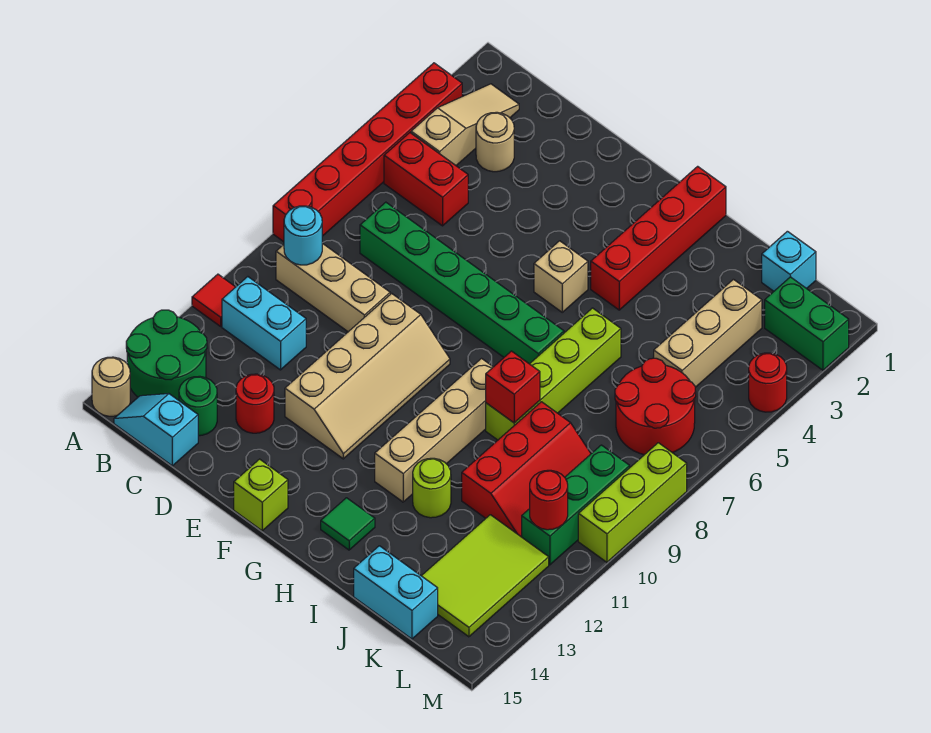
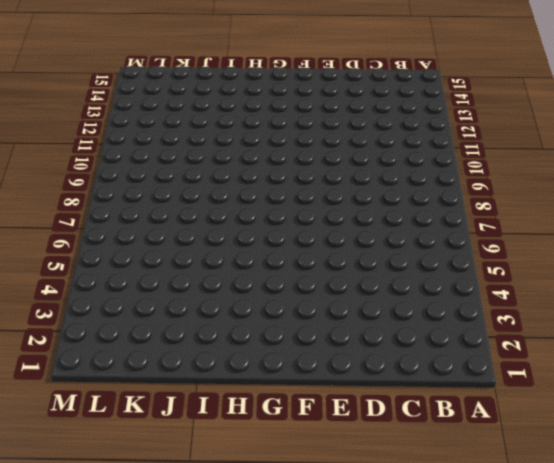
none -> red 1x6 brick [273,63,462,242]
none -> red 1x1 tile [192,274,235,326]
none -> green 2x2 round brick [126,310,207,400]
none -> tan 1x1 round brick [92,357,130,416]

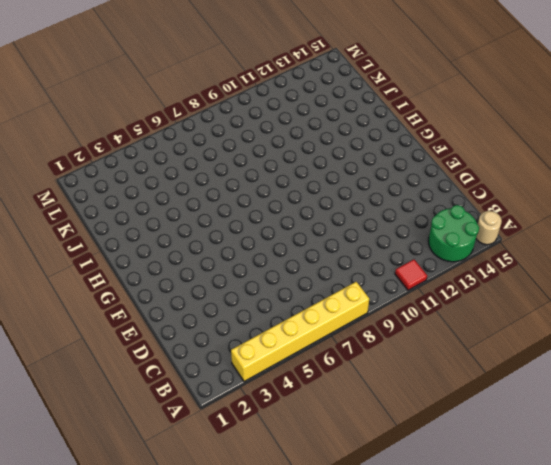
yellow 1x6 brick [231,282,369,381] -> red 1x6 brick [273,63,462,242]
none -> tan 1x3 slope [411,84,519,166]
none -> red 1x2 brick [384,133,468,226]
none -> tan 1x3 brick [276,243,390,332]
none -> cyan 1x2 brick [222,277,306,370]

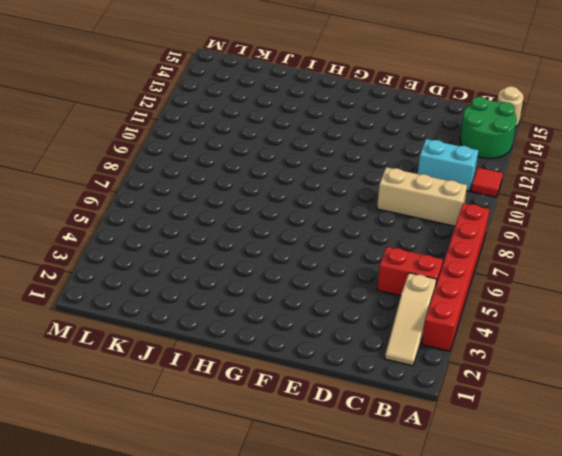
none -> cyan 1x2 slope [114,394,198,466]
none -> tan 1x1 round brick [476,112,514,172]
none -> green 1x6 brick [360,202,564,364]
none -> green 1x1 round brick [179,376,217,436]

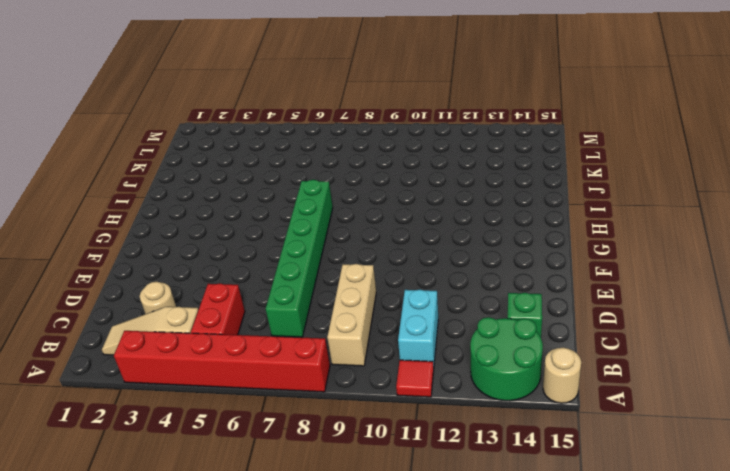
green 1x1 brick [508,293,542,337] -> green 1x1 round brick [179,376,217,436]
none -> cyan 1x2 slope [114,394,198,466]
none -> red 1x1 round brick [236,374,274,433]
none -> tan 2x4 slope [285,293,450,459]
none -> lime 1x1 brick [234,459,288,531]

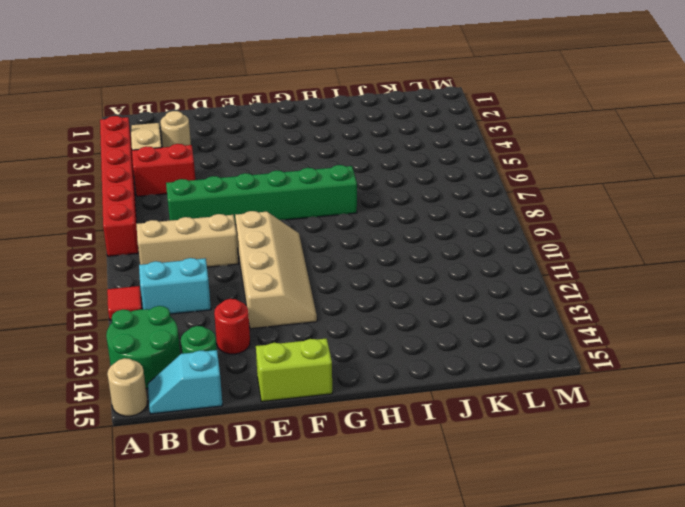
lime 1x2 brick [256,338,332,402] -> lime 1x1 brick [234,459,288,531]
none -> tan 1x1 brick [534,241,588,312]
none -> red 1x4 brick [591,166,726,310]
none -> tan 1x4 brick [375,359,493,502]
none -> green 1x1 tile [321,498,375,550]

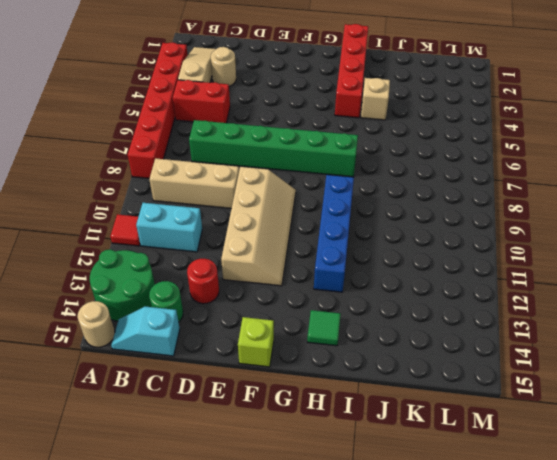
blue 1x4 brick [314,175,354,292] -> tan 1x4 brick [375,359,493,502]
tan 1x1 brick [361,78,390,120] -> tan 1x1 brick moved to [534,241,588,312]
none -> lime 1x4 brick [486,308,621,440]
none -> lime 1x1 round brick [413,458,451,518]
none -> red 2x3 slope [462,402,591,537]
none -> cyan 1x2 brick [354,546,438,639]

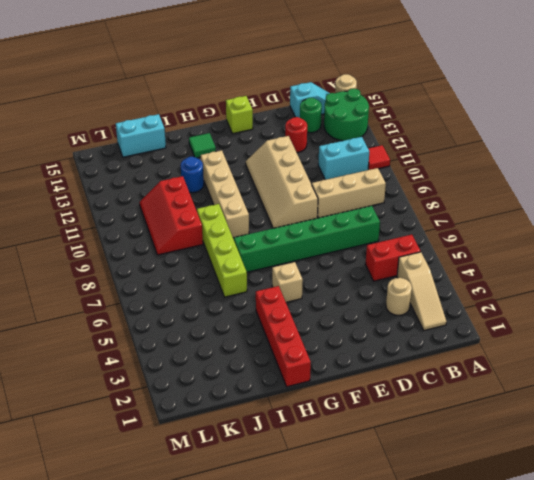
blue 1x1 round brick [181,157,204,193] -> lime 1x1 round brick [413,458,451,518]
none -> red 1x6 brick [273,63,462,242]
none -> cyan 1x1 brick [762,231,816,291]
none -> tan 1x3 brick [654,279,762,387]
none -> red 2x2 round brick [615,358,696,455]

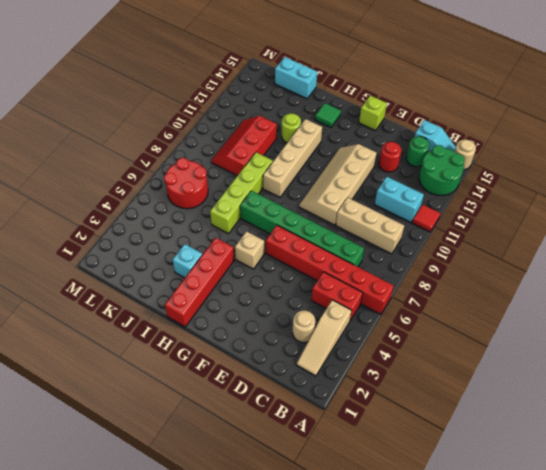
red 1x6 brick [266,225,394,314] -> red 1x6 brick turned to [273,63,462,242]
cyan 1x1 brick [172,244,202,278] -> cyan 1x1 brick moved to [762,231,816,291]
none -> tan 1x3 brick [654,279,762,387]
none -> lime 2x3 tile [422,515,549,637]
none -> green 1x2 brick [765,277,849,370]
none -> green 1x3 brick [522,445,630,565]

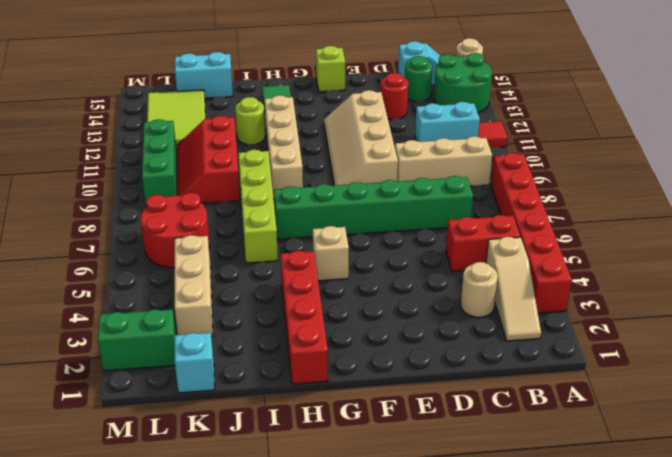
none -> red 1x1 round brick [749,353,787,412]
none -> lime 1x3 brick [578,443,687,562]
none -> cyan 1x1 round brick [284,206,322,265]
none -> red 1x1 brick [486,351,540,423]

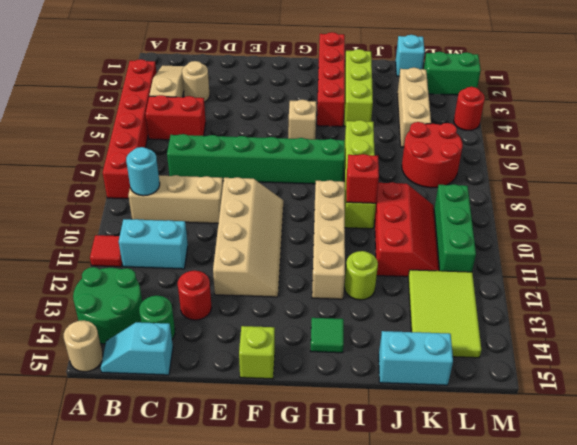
lime 1x3 brick [344,49,373,127] -> lime 1x3 brick moved to [578,443,687,562]
none -> red 1x1 round brick [530,470,568,530]

